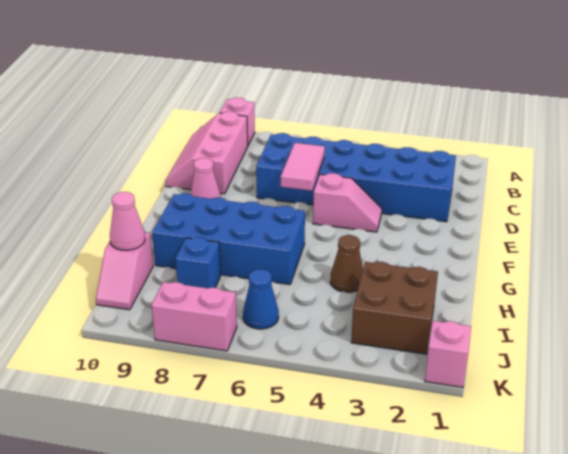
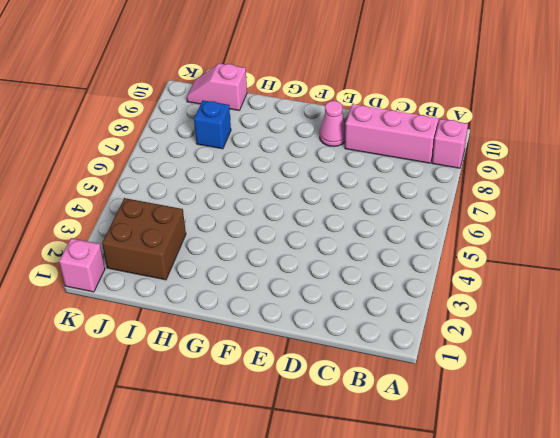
none -> blue 2x6 brick [256,133,456,222]
none -> pink 1x2 slope [313,173,382,232]
none -> blue 2x4 brick [152,193,305,284]

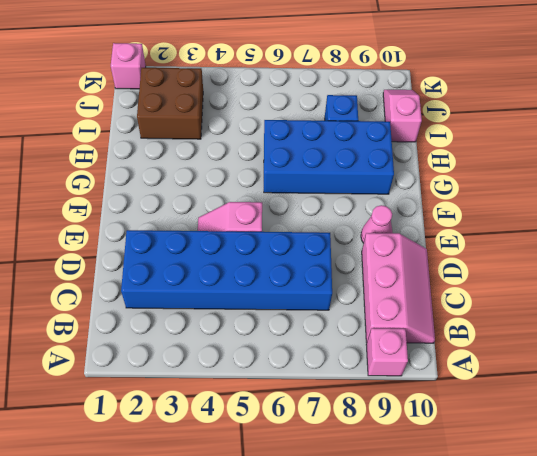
none -> brown 1x1 cone [330,235,363,292]
none -> blue 1x1 cone [243,269,279,329]
none -> pink 1x2 brick [151,282,237,351]

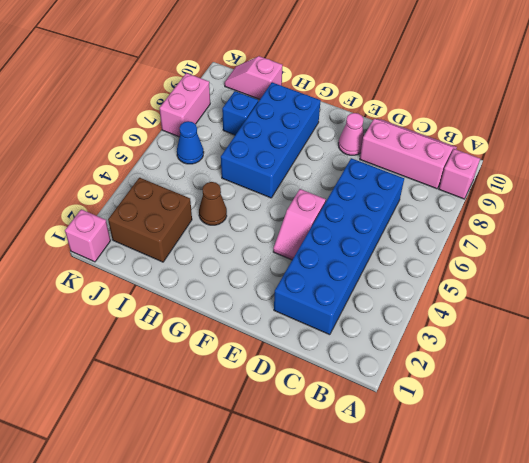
none -> pink 1x2 tile [281,143,325,191]
none -> pink 1x1 cone [110,192,145,250]

